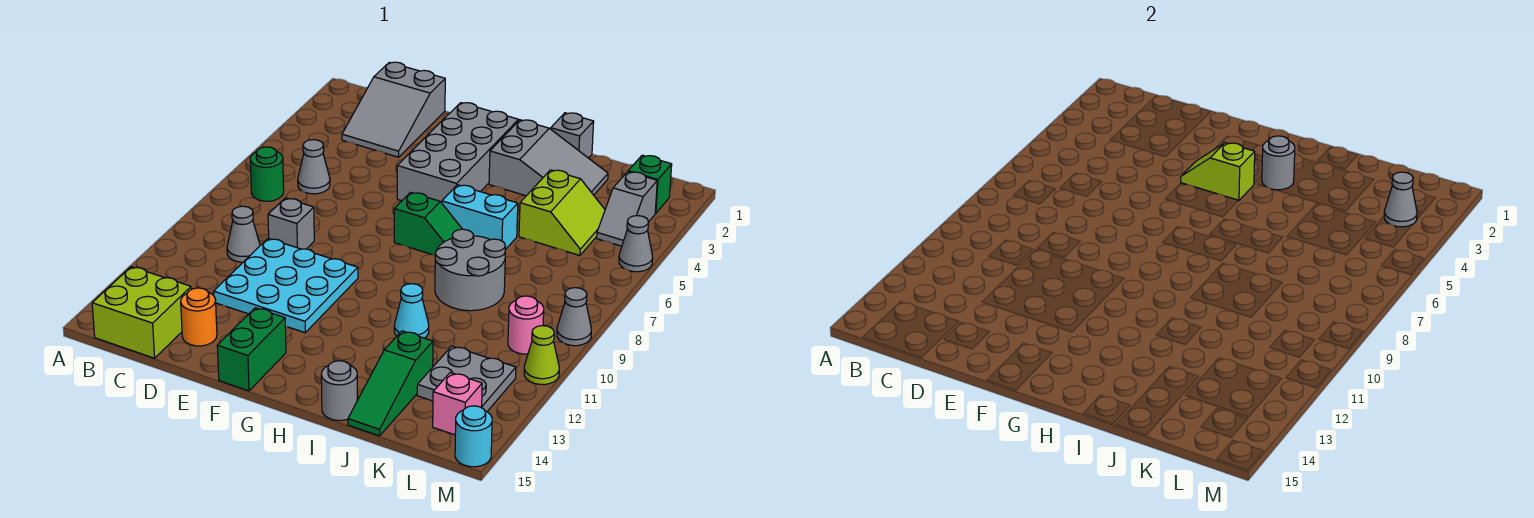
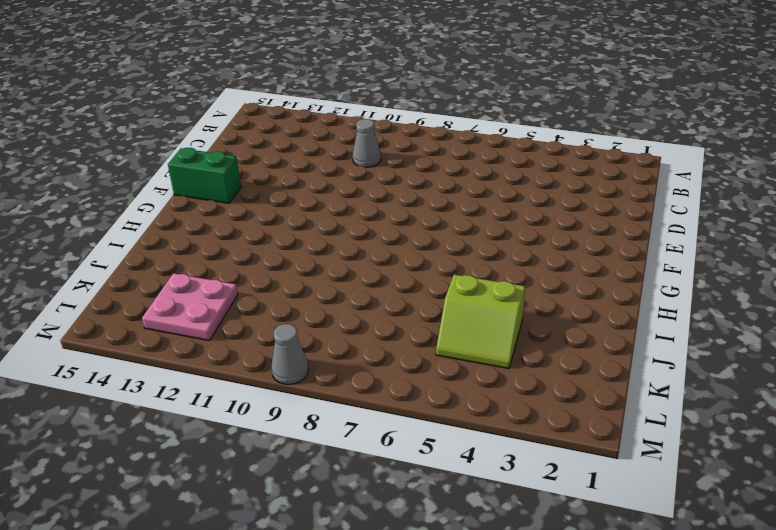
pink 2x2 plate [142,273,238,341] -> grey 2x2 plate [417,346,516,411]
none -> green 1x1 round brick [250,147,284,201]
none -> lime 2x2 brick [92,267,191,358]
none -> grey 2x3 slope [342,62,445,157]
none -> grey 1x1 cone [298,140,330,194]

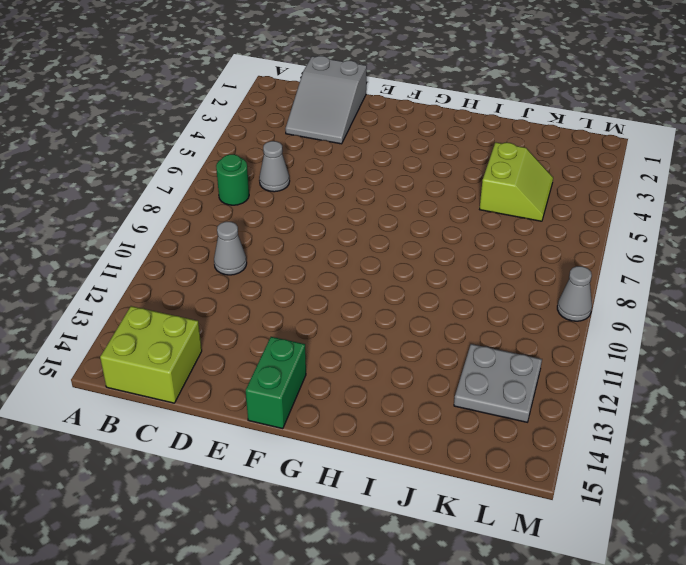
none -> grey 1x1 brick [268,198,314,249]
none -> cyan 3x3 plate [214,238,358,333]
none -> orange 1x1 round brick [181,288,217,346]
none -> grey 2x4 brick [397,103,518,203]

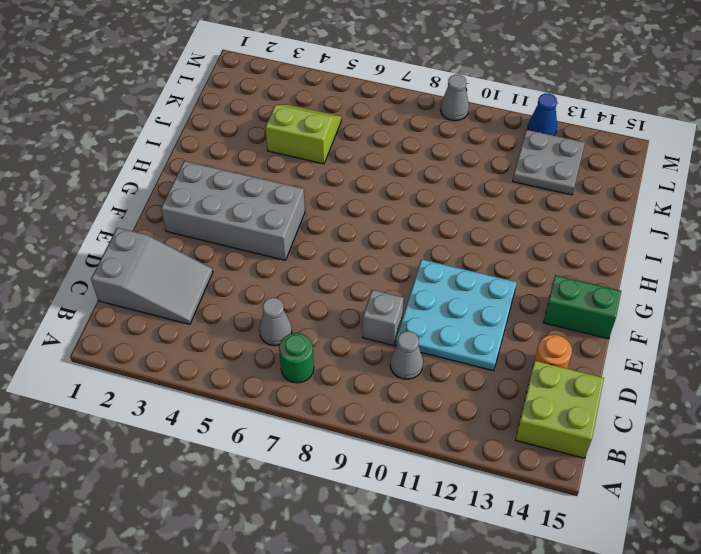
blue 1x1 cone [528,94,557,136] -> none
none -> green 1x2 slope [394,192,462,255]
none -> grey 2x3 slope [489,120,608,196]
none -> cyan 1x2 brick [442,185,518,250]
none -> grey 1x1 brick [551,113,594,158]

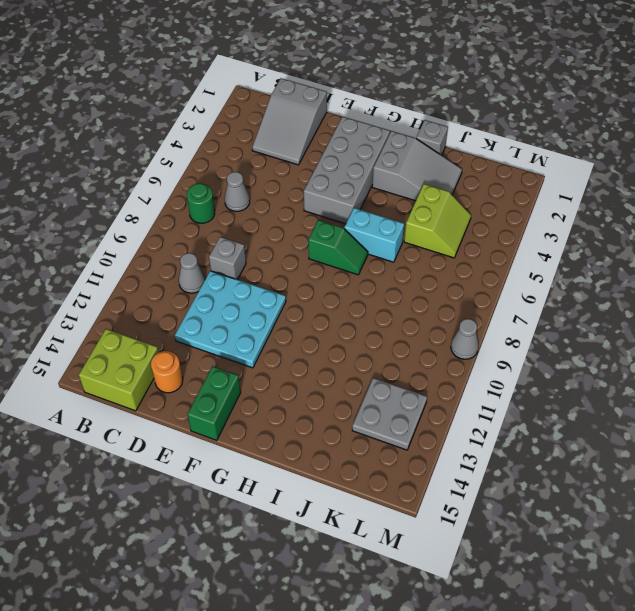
none -> grey 2x2 round brick [435,229,505,311]
none -> cyan 1x1 cone [394,284,429,338]
none -> grey 1x1 round brick [321,361,357,421]
none -> green 1x3 slope [348,331,433,436]

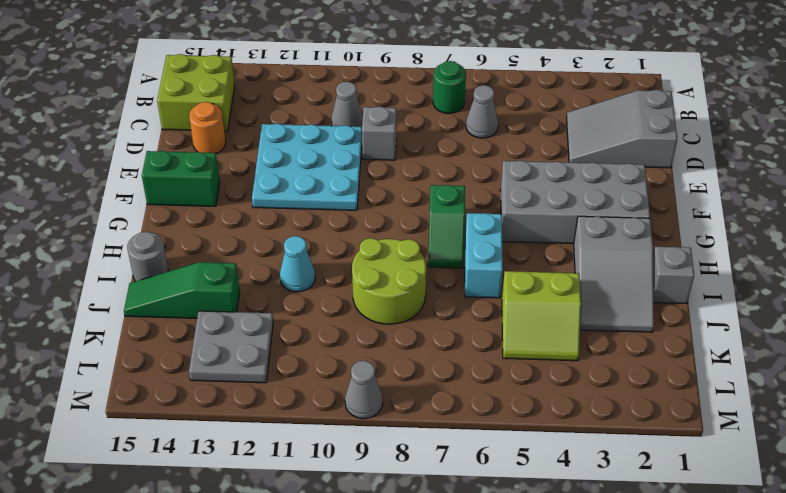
lime 2x2 round brick [352,238,426,324] -> grey 2x2 round brick [435,229,505,311]
none -> green 1x1 brick [628,155,672,213]
none -> grey 1x2 slope [597,172,657,246]
none -> pink 1x1 round brick [508,296,544,354]
none -> pink 1x1 brick [433,372,482,435]

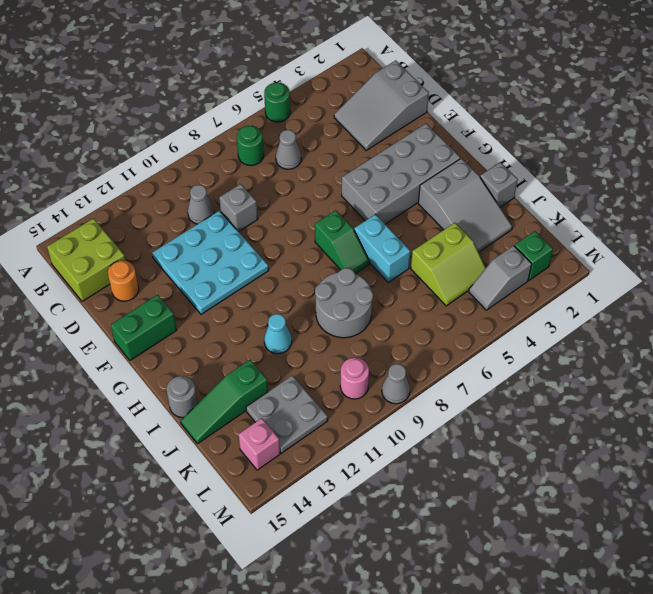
green 1x1 round brick [264,83,290,122] -> none
none -> grey 1x1 cone [619,216,653,272]
none -> lime 1x1 cone [524,326,559,385]
none -> cyan 1x1 round brick [455,406,492,467]
none -> lime 1x2 slope [1181,143,1255,201]

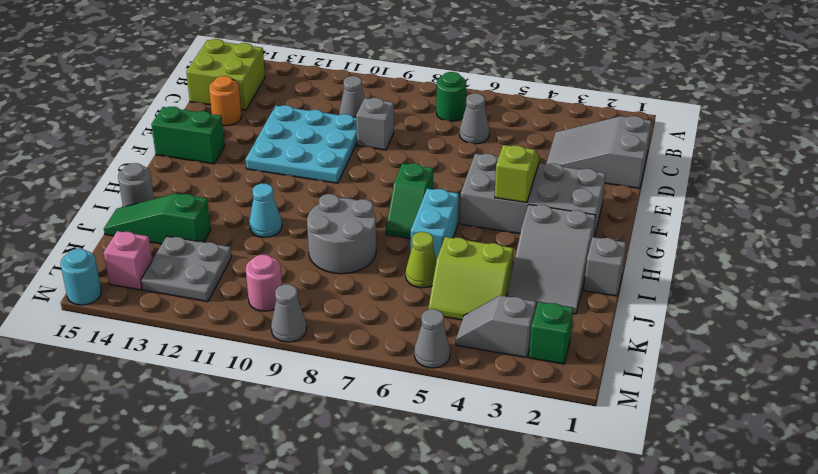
lime 1x1 cone [406,232,437,288] -> lime 1x1 cone moved to [524,326,559,385]
none -> grey 1x1 round brick [1262,136,1295,190]
none -> grey 1x1 cone [1384,172,1417,227]

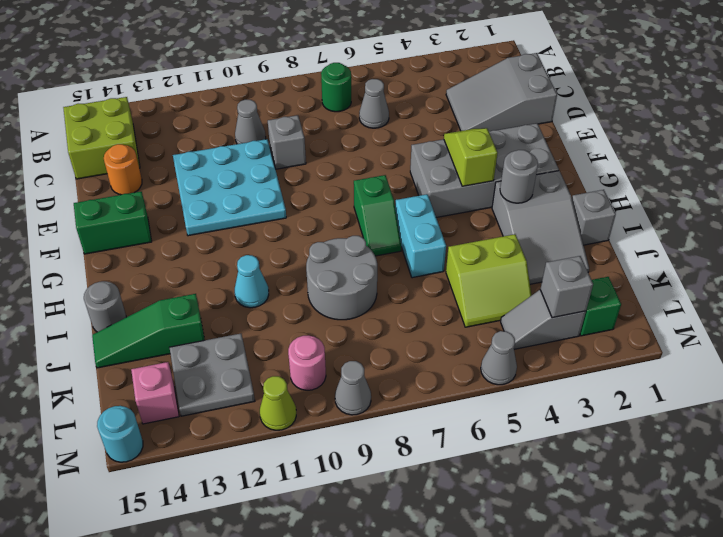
grey 1x1 brick [540,256,593,318] -> grey 1x1 cone [1384,172,1417,227]

